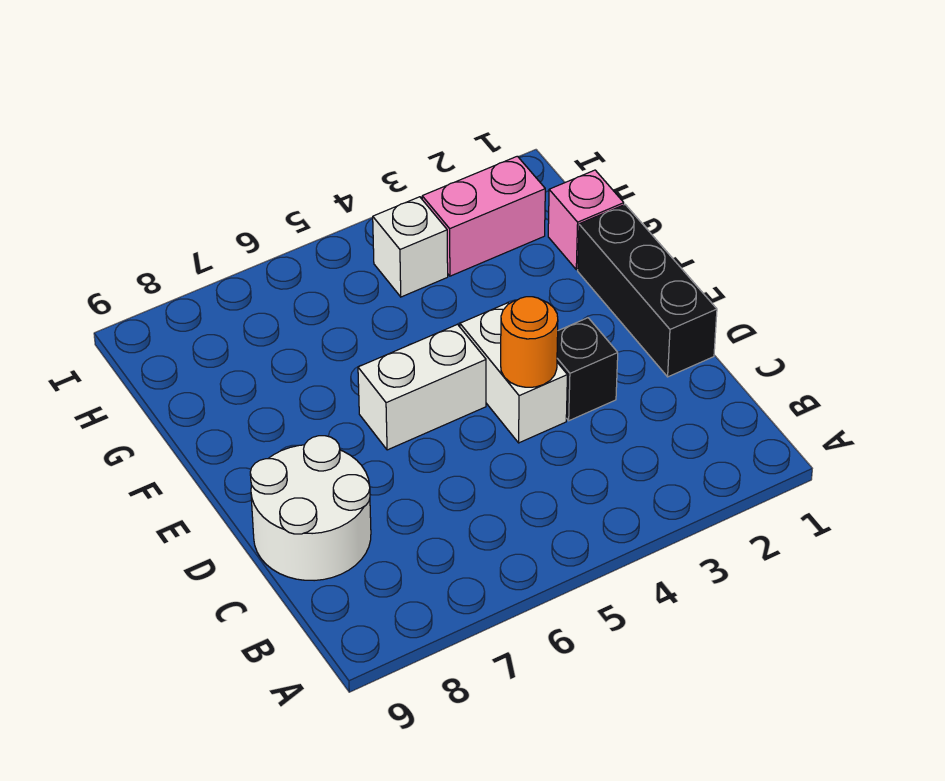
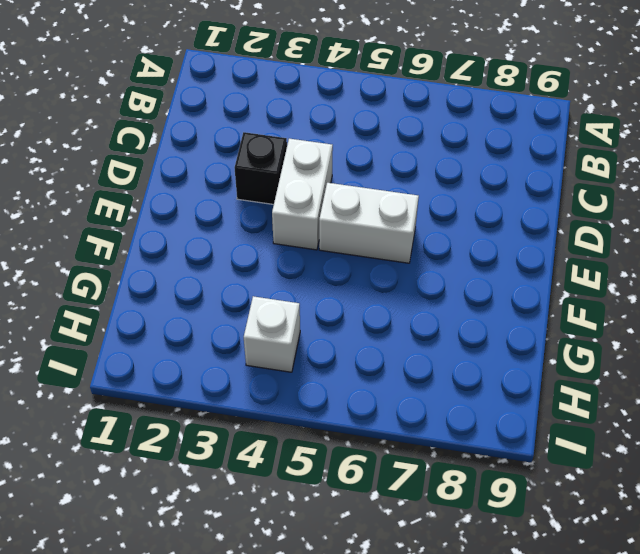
none -> white 2x2 round brick [250,436,371,581]
none -> black 1x3 brick [578,205,717,377]

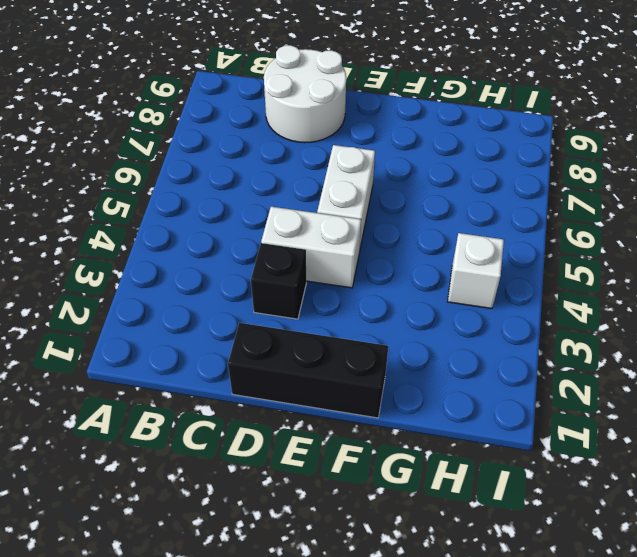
none -> pink 1x1 brick [548,170,624,270]
none -> pink 1x2 brick [422,156,545,276]

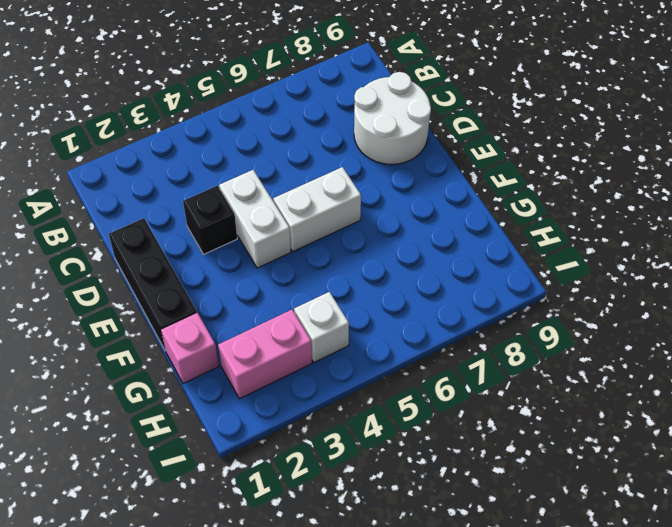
none -> orange 1x1 round brick [501,297,558,387]

